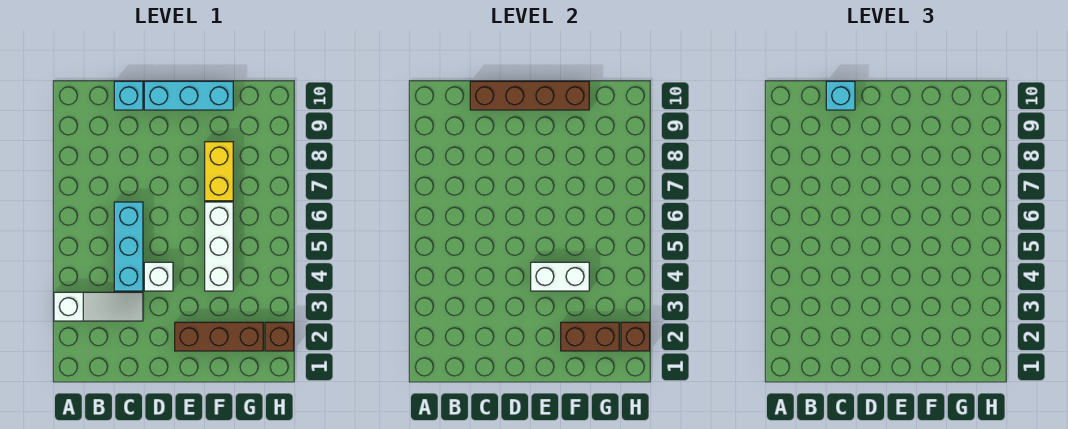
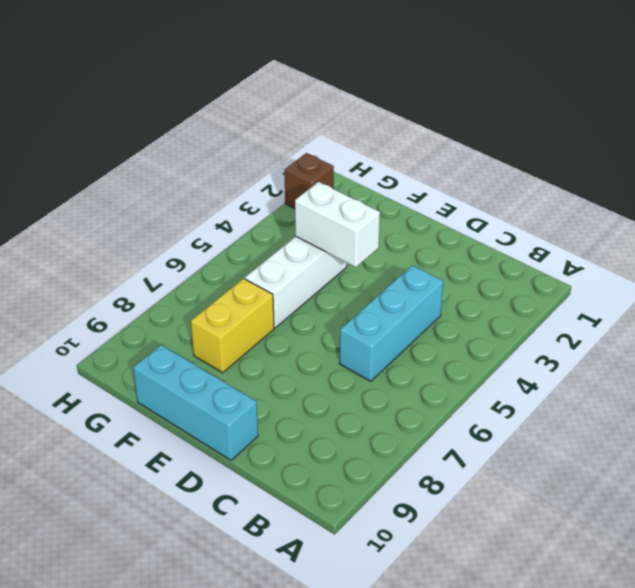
none -> white 1x3 slope [54,292,143,321]
none -> cyan 1x1 brick [114,81,143,110]
none -> white 1x1 brick [144,262,173,291]

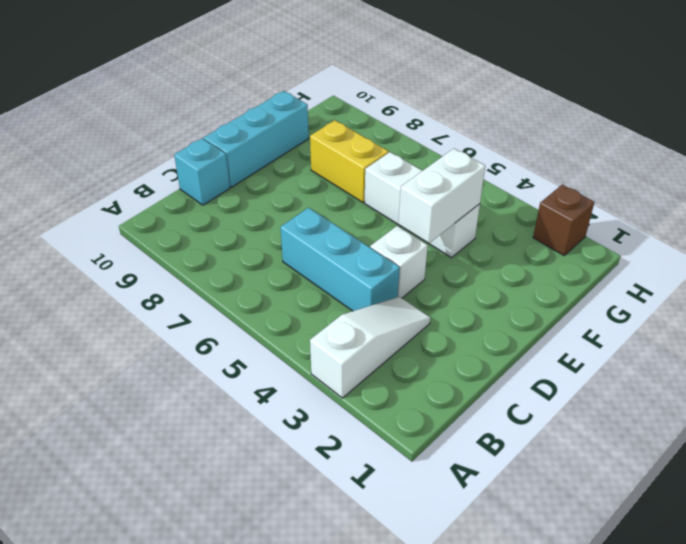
none -> brown 1x3 brick [175,322,263,351]
none -> brown 1x4 brick [470,81,589,110]
none -> brown 1x2 brick [561,322,619,351]

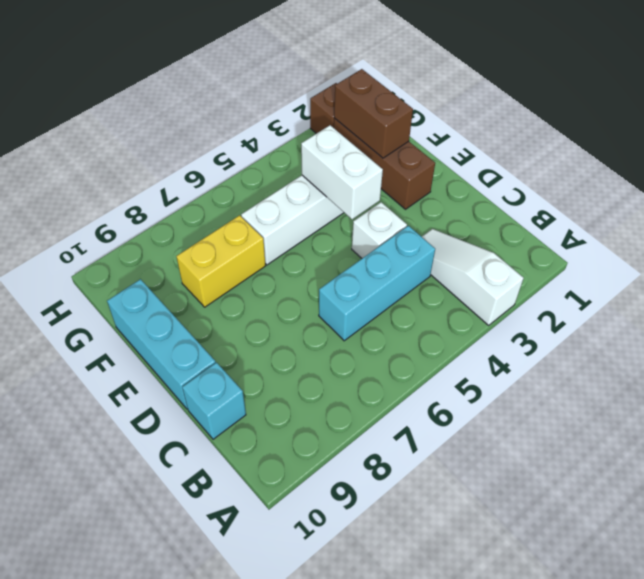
none -> brown 1x4 brick [470,81,589,110]
none -> brown 1x1 brick [621,322,650,351]
none -> cyan 1x1 brick [826,81,855,110]

